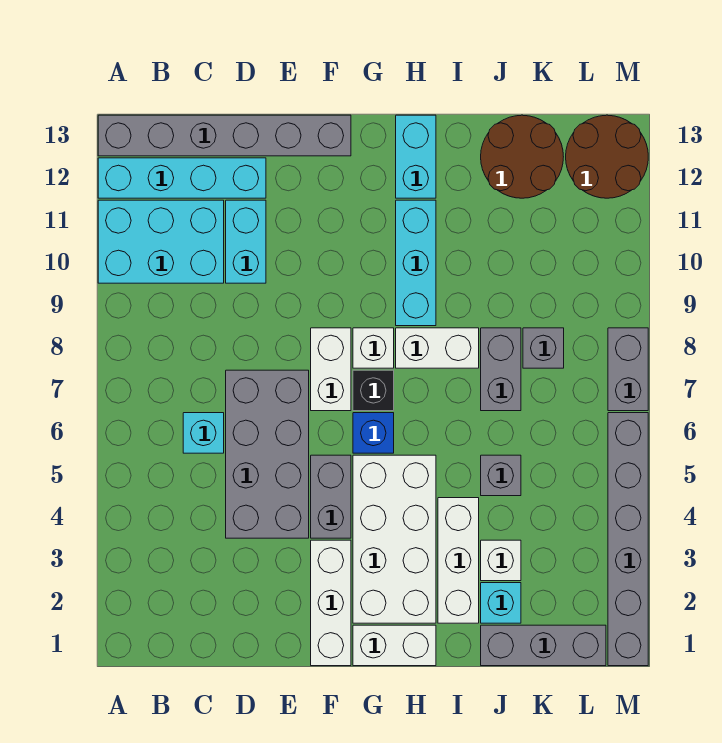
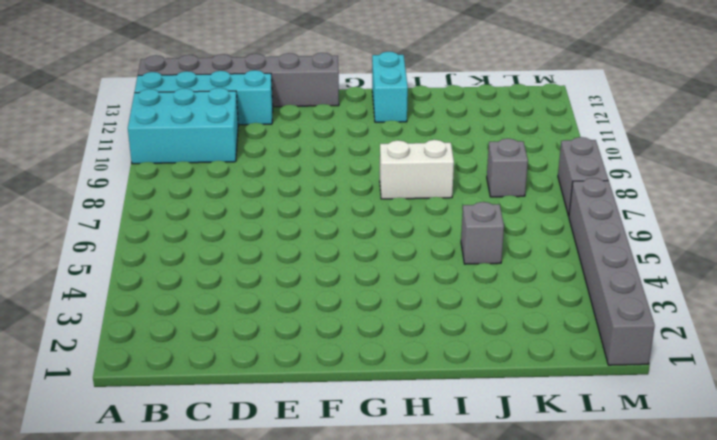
none -> cyan 1x1 brick [183,413,224,453]
none -> grey 2x4 brick [226,370,309,538]
none -> cyan 1x2 brick [226,200,266,283]

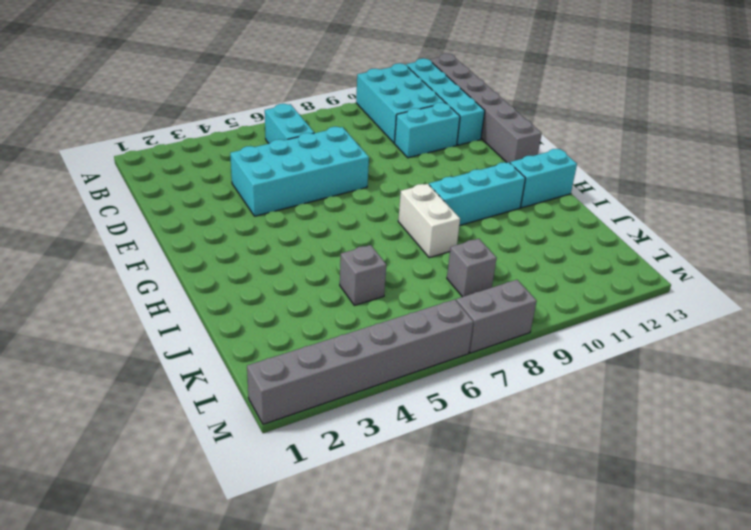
cyan 1x2 brick [265,104,314,144] -> cyan 1x1 brick [183,413,224,453]
cyan 2x4 brick [230,127,369,216] -> grey 2x4 brick [226,370,309,538]
none -> white 1x3 brick [311,540,351,666]
none -> grey 1x2 brick [311,455,351,538]
none -> white 1x2 brick [311,328,351,411]

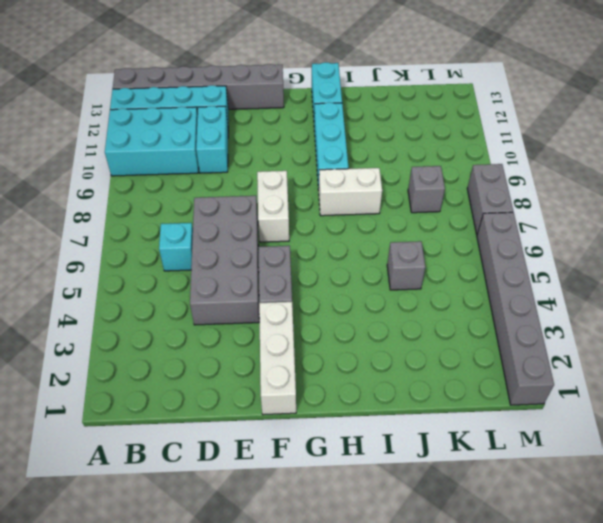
none -> white 1x2 brick [353,625,436,666]
none -> white 2x4 brick [353,455,436,623]
none -> blue 1x1 brick [353,413,394,453]

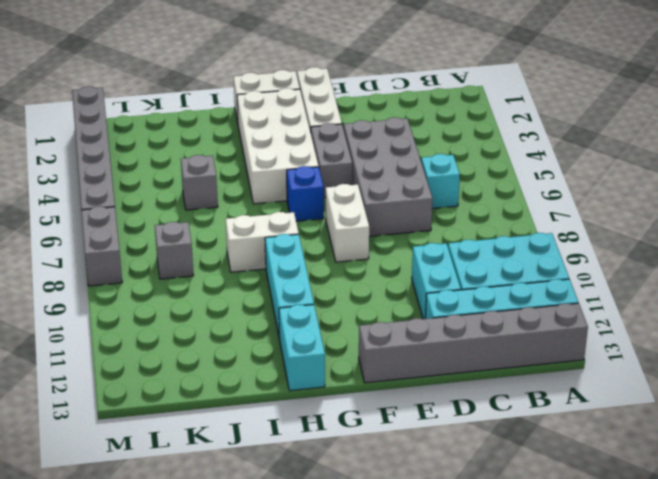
none -> black 1x1 brick [353,370,394,411]
none -> white 1x1 brick [353,328,394,368]
none -> white 1x3 brick [438,498,479,623]

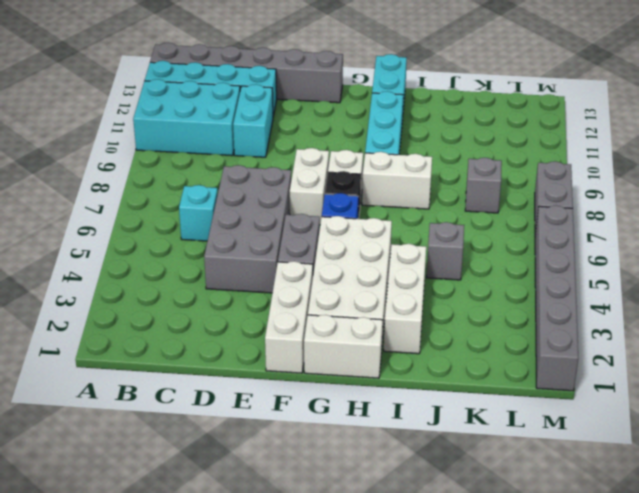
none -> grey 1x3 brick [481,625,606,666]
none -> cyan 1x1 brick [481,583,521,623]
none -> white 1x1 brick [481,540,521,581]

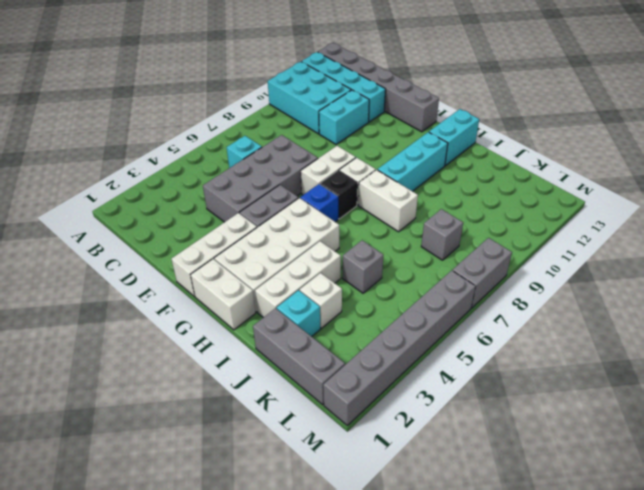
none -> grey 1x2 brick [481,328,521,411]
none -> brown 2x2 round brick [481,115,563,198]
none -> brown 2x2 round brick [566,115,648,198]

